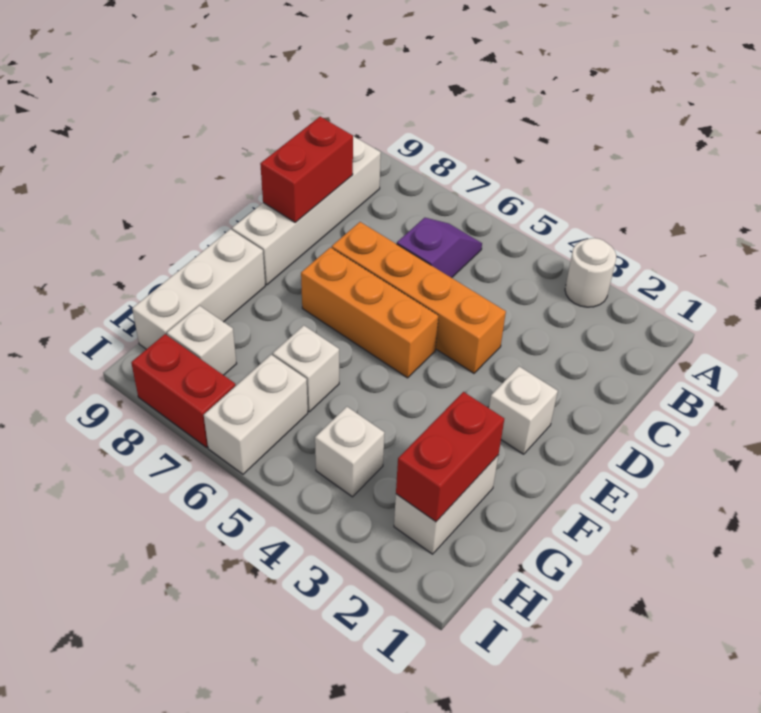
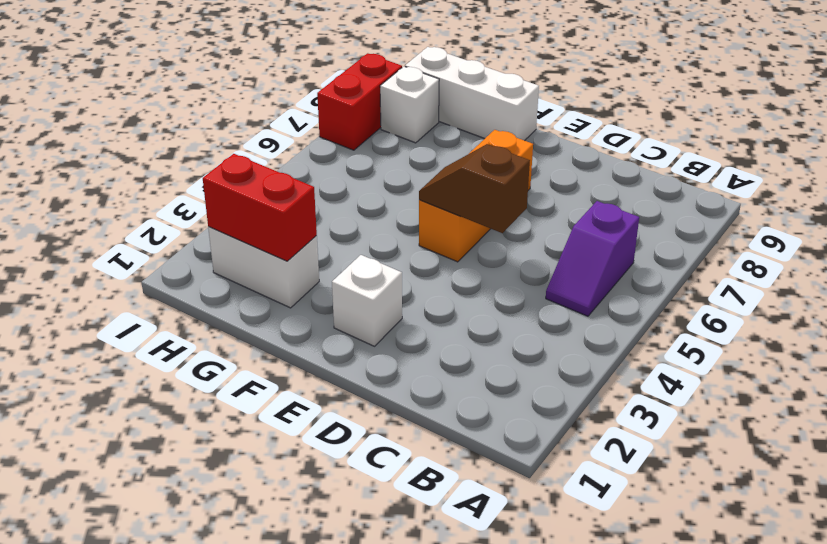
purple 1x2 slope [546,201,639,316] -> purple 1x2 slope turned to [397,218,482,278]
brown 1x2 slope [419,144,530,233] -> none
none -> white 1x1 round brick [565,238,616,307]
none -> white 1x4 brick [232,136,381,285]
none -> orange 1x4 brick [332,222,506,373]

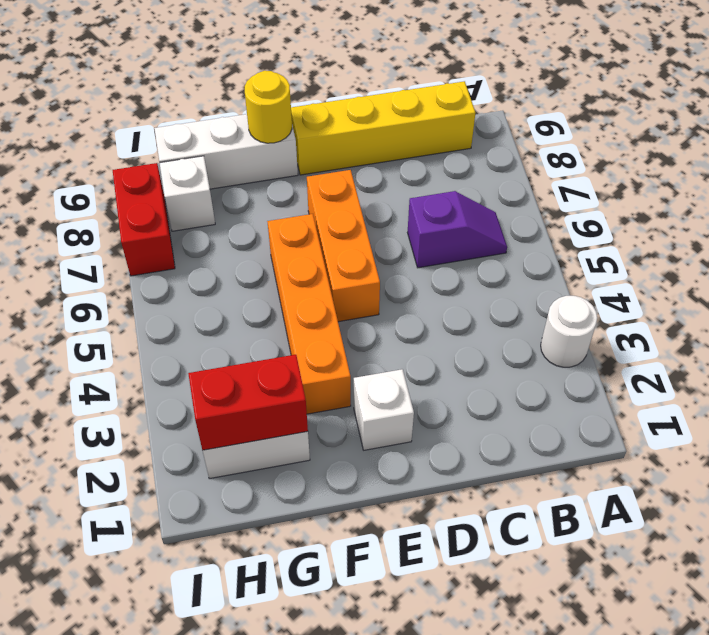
yellow 1x4 brick [291,81,475,175] -> white 1x4 brick [232,136,381,285]
orange 1x4 brick [267,214,351,414] -> orange 1x4 brick moved to [332,222,506,373]
yellow 1x1 round brick [245,71,292,143] -> none
none -> white 1x1 brick [273,326,339,412]
none -> white 1x1 brick [315,407,385,497]
none -> white 1x2 brick [204,355,308,474]

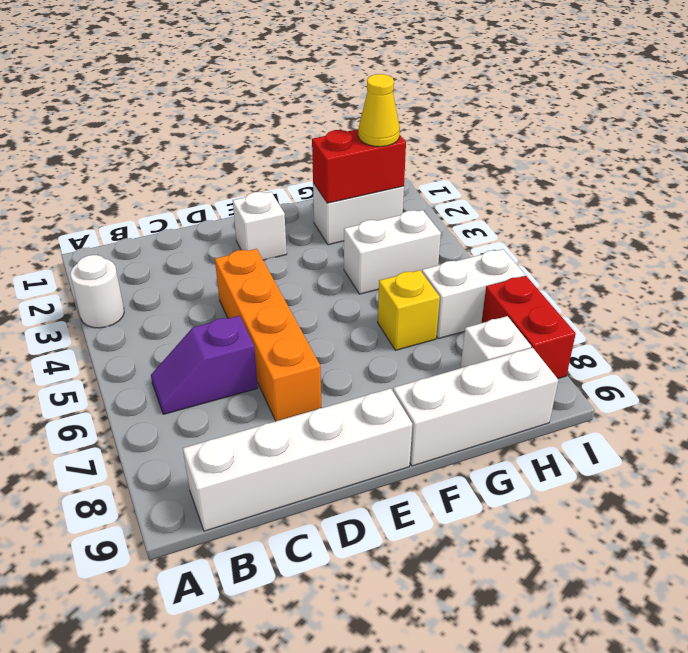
white 1x2 brick [344,210,441,294] -> white 1x1 brick [315,407,385,497]
yellow 1x1 brick [378,270,440,350] -> white 1x1 brick [273,326,339,412]
yellow 1x1 cone [358,74,400,147] -> none
none -> orange 1x3 brick [301,247,438,378]
none -> red 1x2 brick [260,117,353,222]

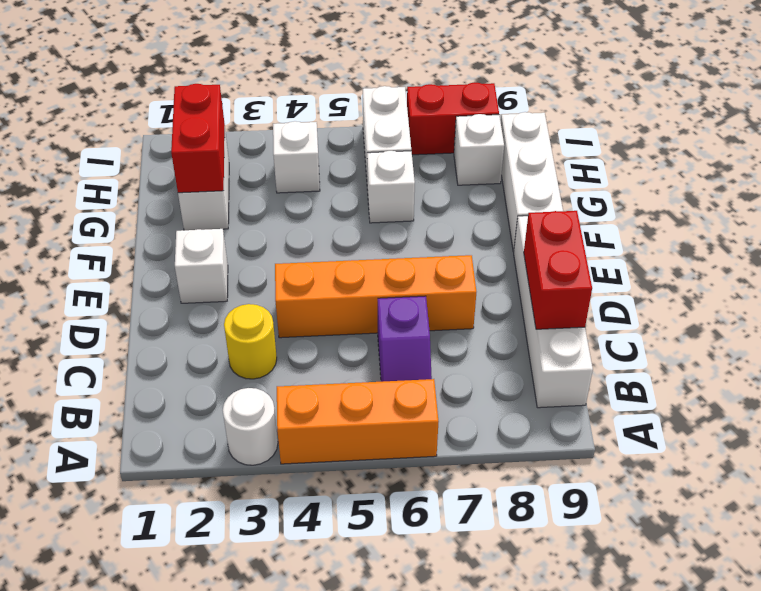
orange 1x3 brick [277,379,439,464] -> orange 1x3 brick moved to [301,247,438,378]
yellow 1x1 round brick [224,304,277,379] -> none

